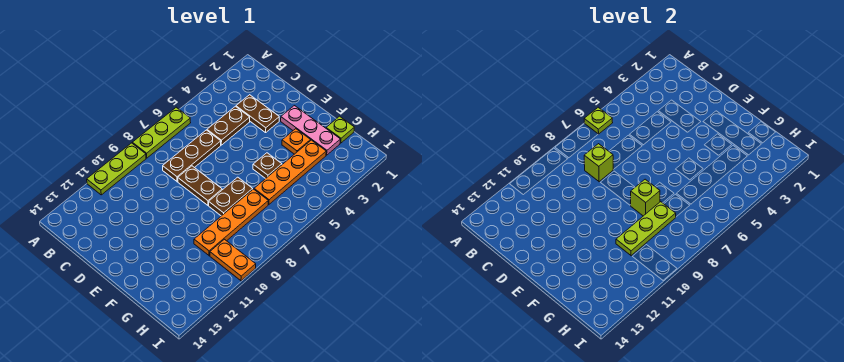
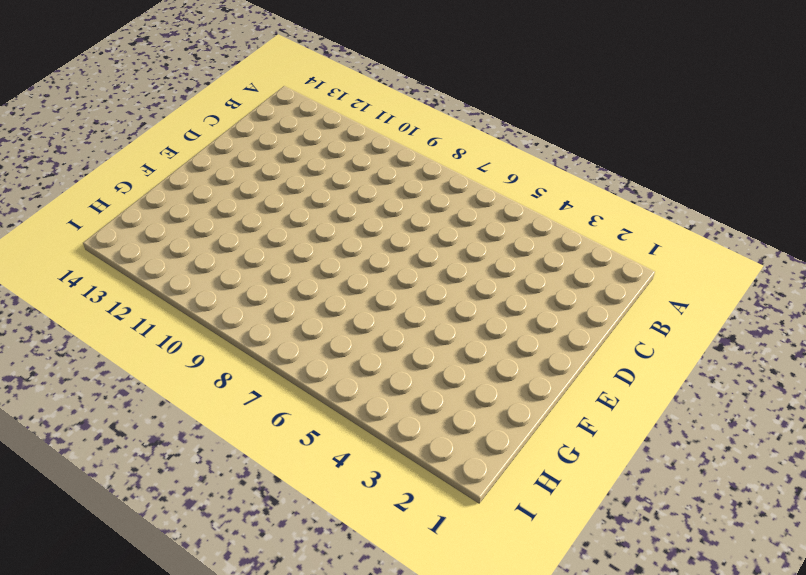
none -> lime 1x3 plate [132,107,191,158]
none -> lime 1x3 plate [87,143,146,195]
none -> brown 1x2 plate [236,95,279,133]

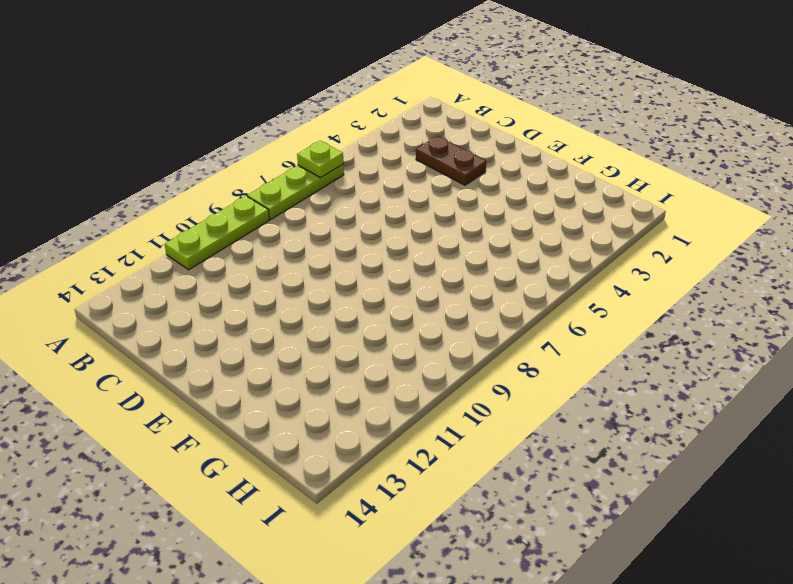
none -> brown 1x2 plate [207,106,250,145]
none -> brown 1x3 plate [163,130,221,182]
none -> brown 1x2 plate [178,166,222,205]

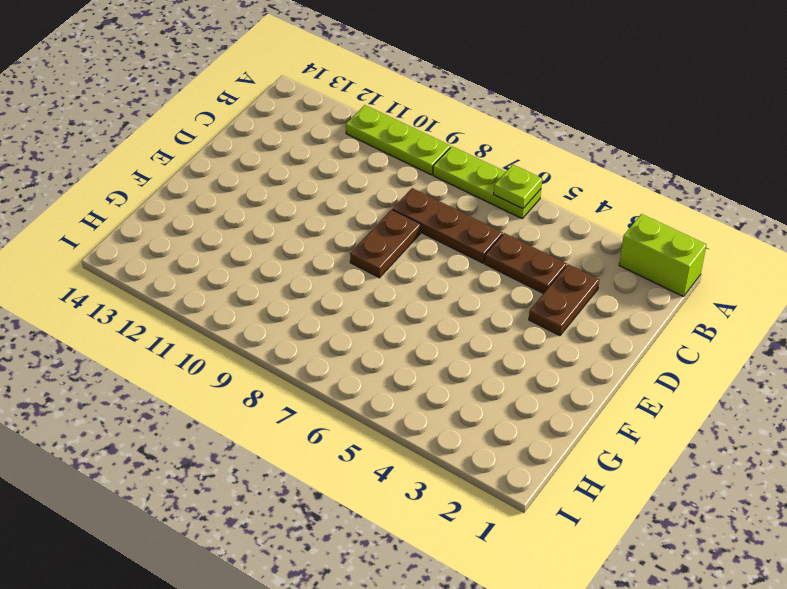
lime 1x2 brick [619,214,706,297] -> none
none -> pink 1x3 plate [281,106,340,155]
none -> orange 1x1 plate [282,129,311,154]
none -> brown 1x1 plate [253,153,282,179]

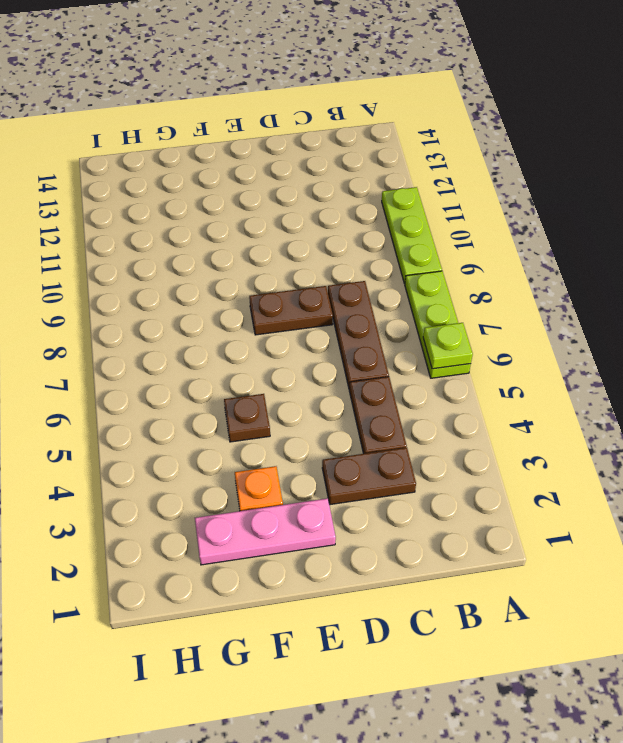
none -> brown 1x2 plate [209,177,253,216]
none -> lime 1x1 plate [326,116,354,143]
none -> orange 1x4 plate [254,140,326,204]

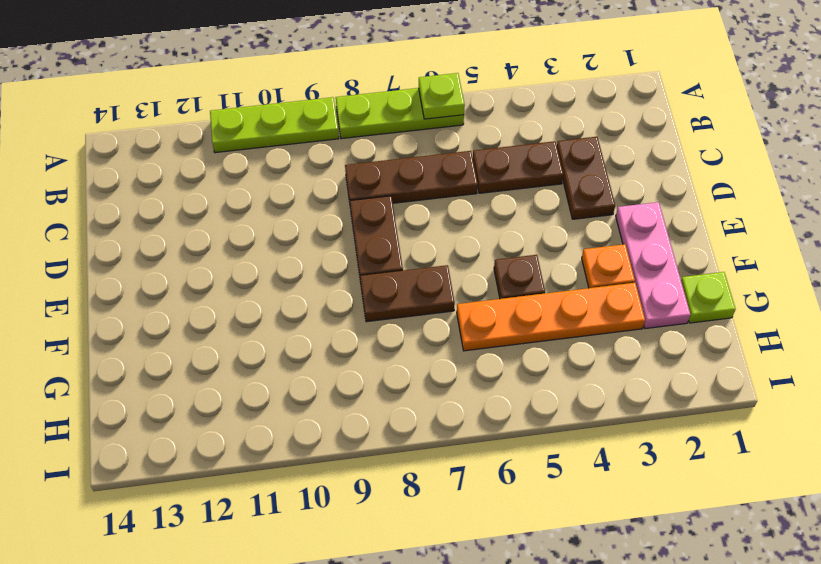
none -> orange 1x4 plate [194,189,268,256]
none -> orange 1x2 plate [210,239,256,281]
none -> lime 1x1 brick [584,144,613,182]

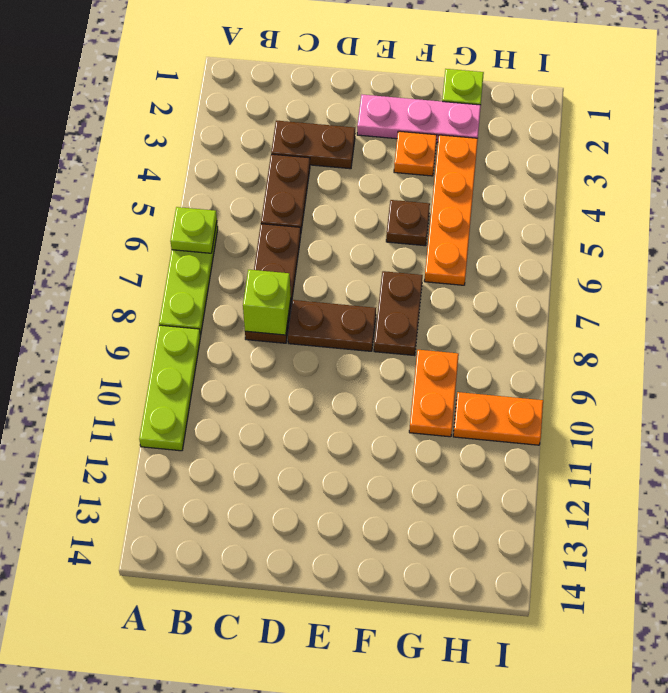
orange 1x2 plate [409,350,459,437] -> orange 1x4 plate [194,189,268,256]
none -> lime 1x1 brick [631,179,660,216]
none -> lime 1x3 plate [616,202,676,256]

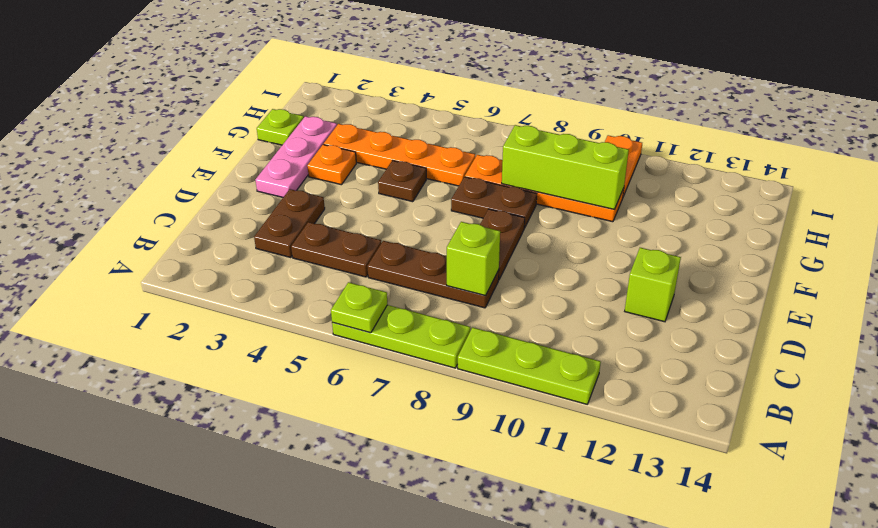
lime 1x1 brick [625,248,681,322] -> lime 1x1 brick moved to [631,179,660,216]
lime 1x3 brick [502,125,629,209] -> lime 1x3 plate [616,202,676,256]

